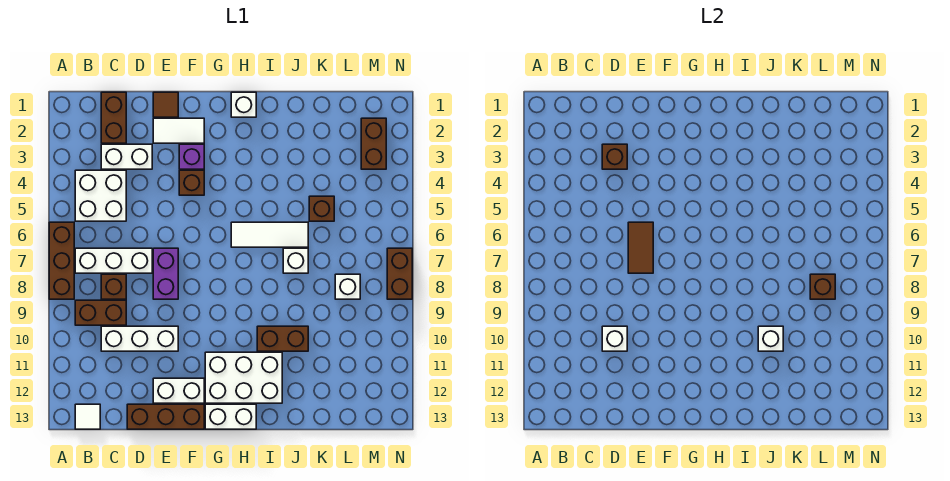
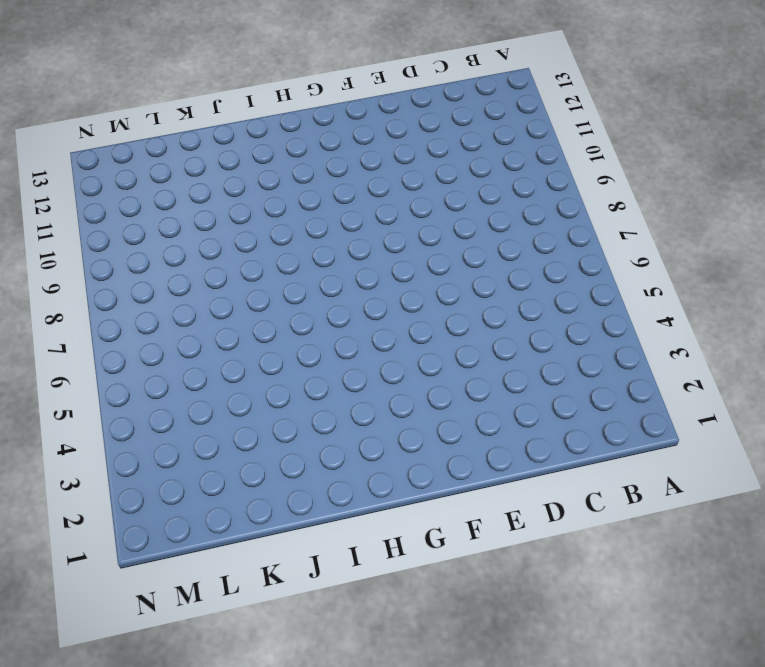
none -> brown 1x3 brick [49,222,74,299]
none -> white 2x2 brick [75,170,126,221]
none -> white 1x3 brick [75,248,152,273]
none -> brown 1x2 brick [75,300,126,325]

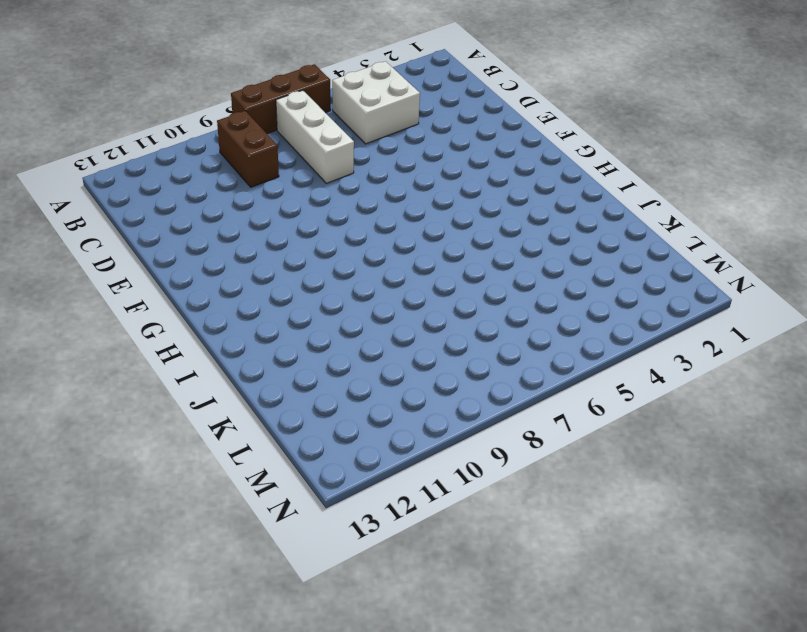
none -> white 1x1 tile [75,404,100,429]
none -> brown 1x2 brick [101,92,126,143]
none -> white 1x2 brick [101,144,152,169]
none -> brown 1x1 brick [101,274,126,299]

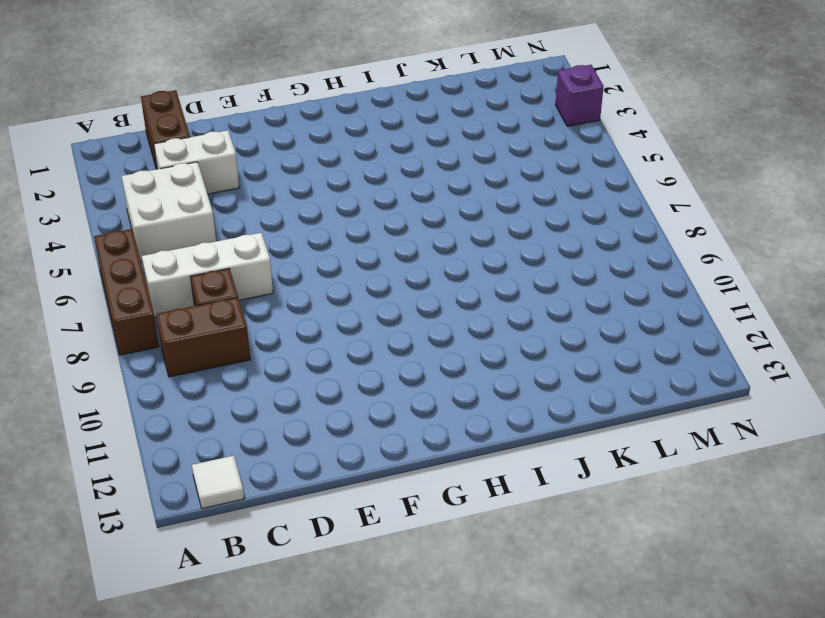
purple 1x1 brick [555,65,604,126] -> purple 1x1 brick moved to [179,144,204,169]
none -> white 1x3 brick [101,326,178,351]
none -> brown 1x3 brick [127,404,204,429]
none -> brown 1x1 tile [153,92,178,117]
none -> white 1x2 tile [153,118,204,143]

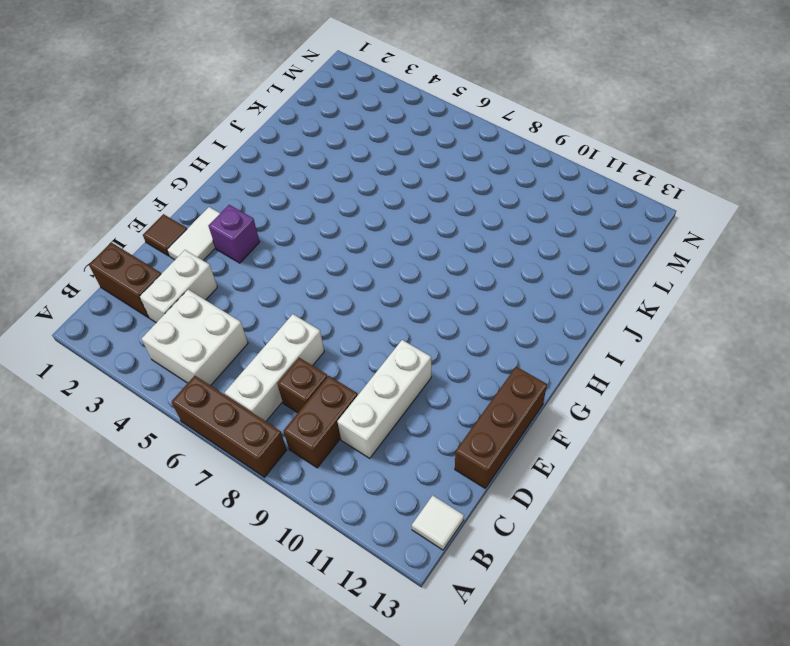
none -> purple 1x2 brick [153,248,178,299]
none -> white 1x2 brick [153,378,204,403]
none -> brown 1x1 brick [179,170,204,195]
none -> white 2x3 brick [205,352,282,403]

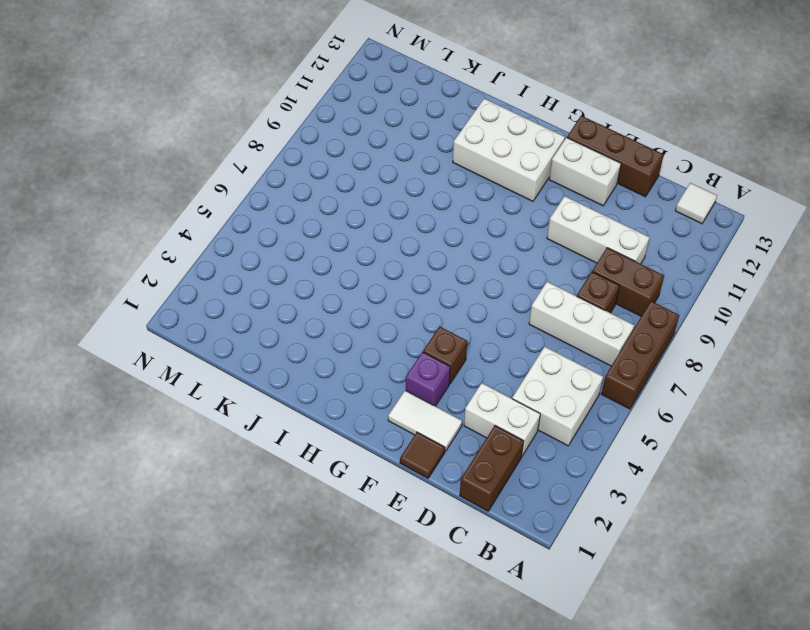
none -> purple 1x2 brick [153,248,178,299]
none -> white 1x2 brick [205,404,256,429]
none -> white 1x1 brick [231,92,256,117]
none -> white 1x3 tile [231,222,308,247]

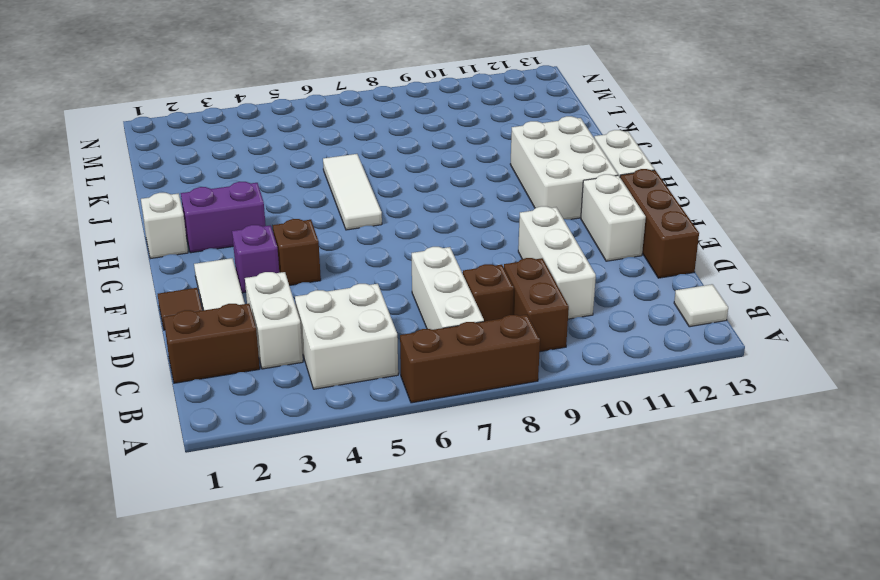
purple 1x2 brick [181,182,266,253] -> purple 1x2 brick moved to [153,248,178,299]
none -> brown 1x2 brick [257,326,308,351]
none -> white 1x1 brick [283,248,308,273]
none -> brown 1x1 brick [309,196,334,221]
none -> white 1x1 brick [335,274,360,299]

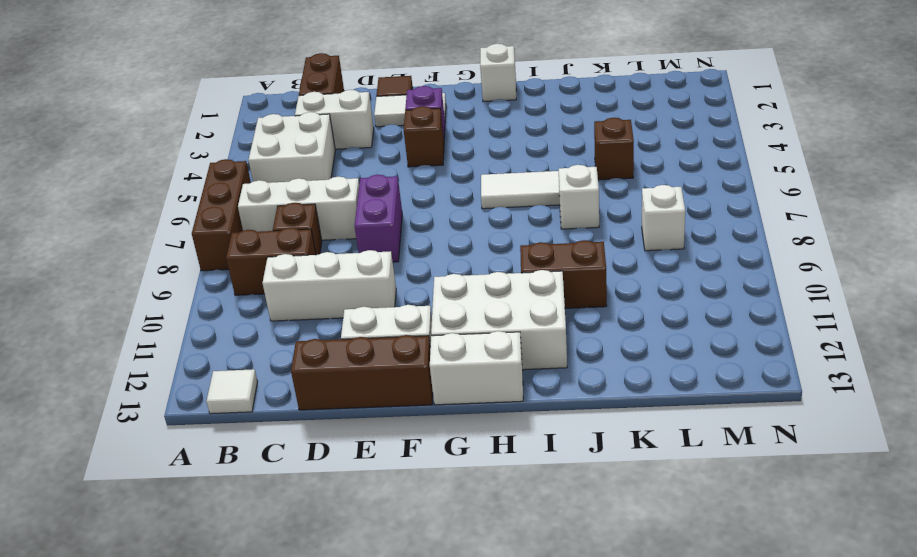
none -> brown 1x2 brick [361,118,386,169]
none -> brown 1x2 brick [387,248,412,299]
none -> brown 1x1 brick [602,144,627,169]
none -> white 1x1 brick [602,326,627,351]

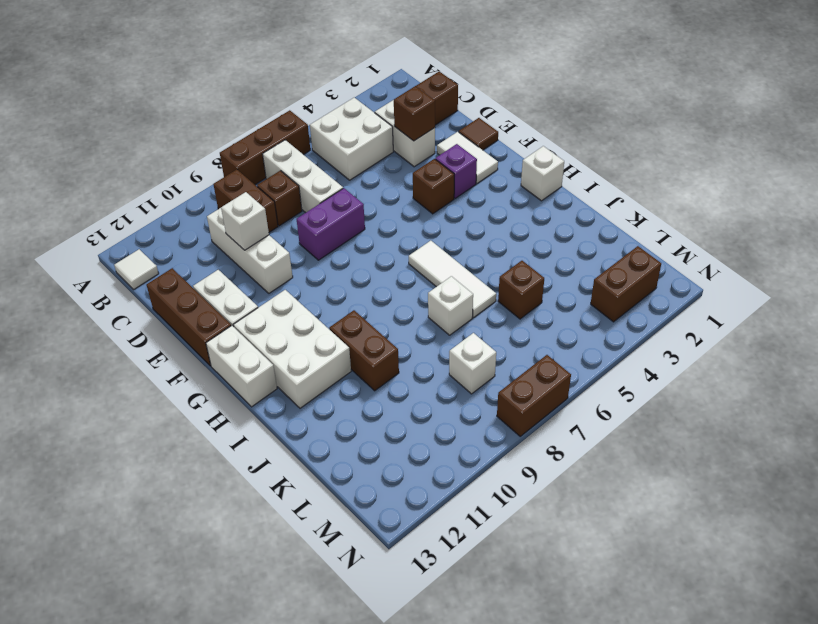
none -> brown 1x2 tile [628,222,653,273]
none -> white 1x1 brick [758,326,783,351]
none -> brown 1x1 brick [810,274,835,299]

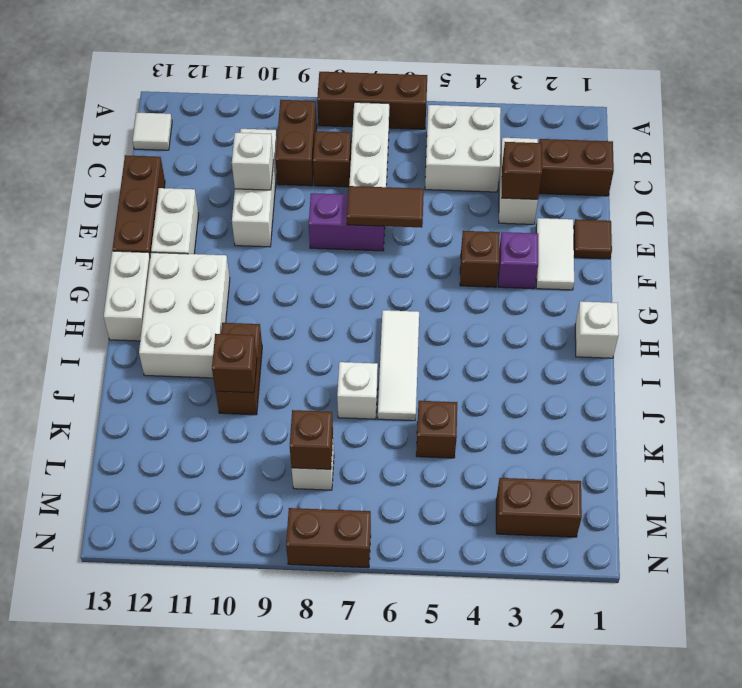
brown 1x1 brick [212,334,257,393] -> white 1x1 brick [758,326,783,351]

